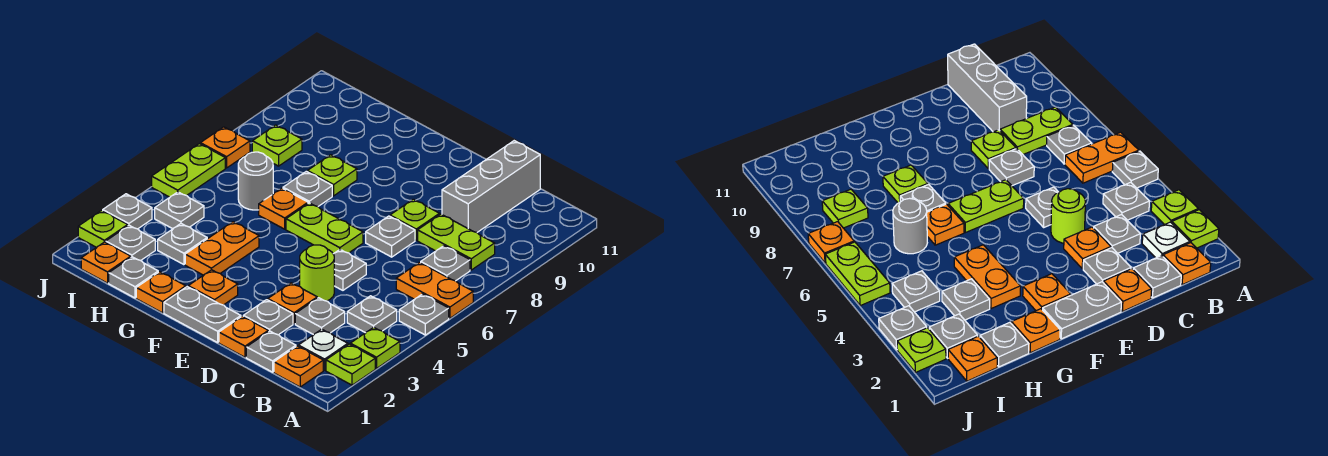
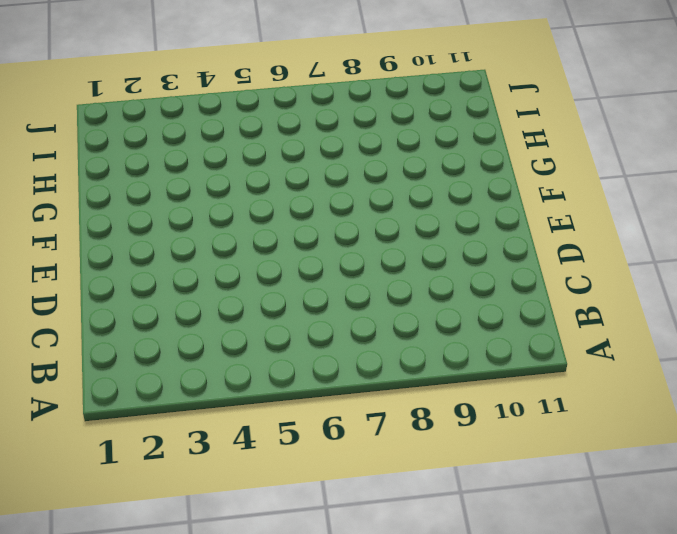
none -> lime 1x1 plate [326,344,375,385]
none -> lime 1x1 plate [350,327,400,368]
none -> grey 1x1 plate [399,294,449,335]
none -> orange 1x2 plate [396,262,473,318]

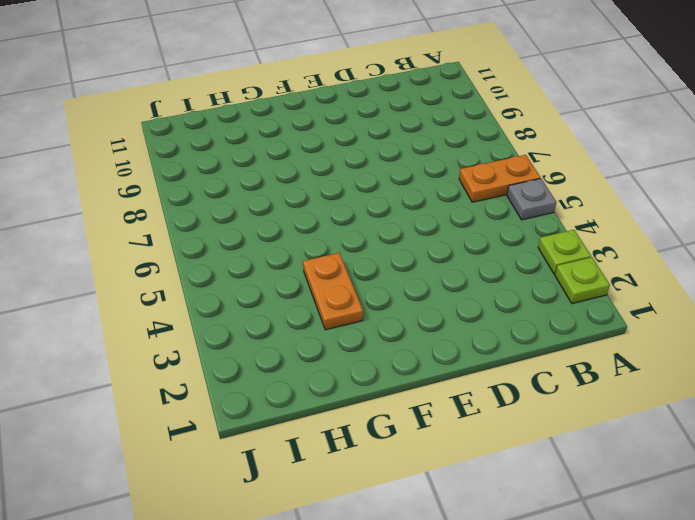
none -> orange 1x1 plate [274,346,323,387]
none -> white 1x1 plate [298,329,348,370]
none -> grey 1x1 plate [347,296,397,333]
none -> grey 1x1 plate [421,246,470,281]

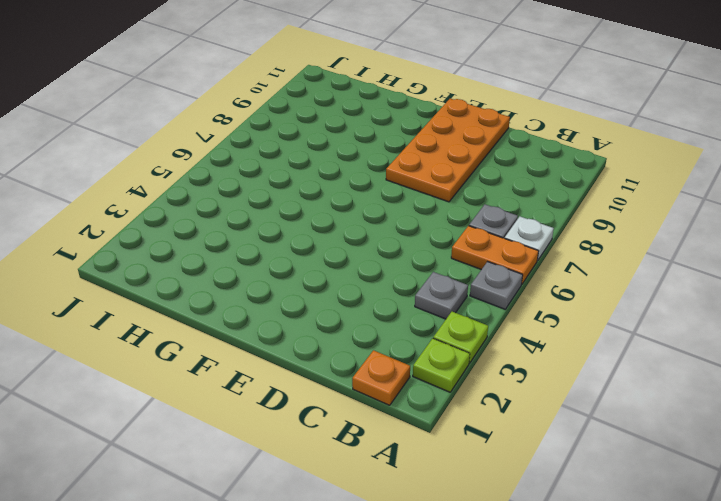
white 1x1 plate [505,217,554,260] -> white 1x1 plate moved to [298,329,348,370]
orange 2x4 plate [386,99,510,202] -> lime 1x1 plate [390,199,440,240]
none -> lime 1x2 plate [418,214,495,270]
none -> grey 1x1 plate [246,331,296,372]
none -> grey 1x1 plate [295,298,345,335]
none -> grey 1x3 brick [442,141,540,232]

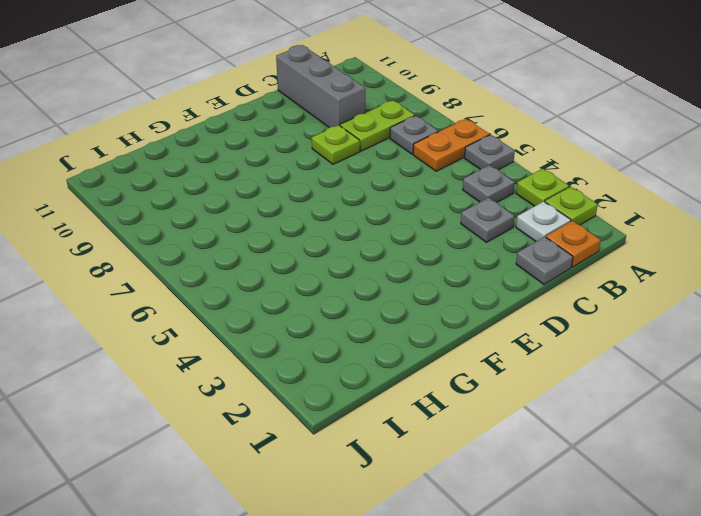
none -> orange 1x1 plate [219,316,268,357]
none -> grey 1x1 plate [243,300,293,335]
none -> orange 1x1 plate [268,283,317,324]
none -> lime 1x1 round brick [300,245,334,301]

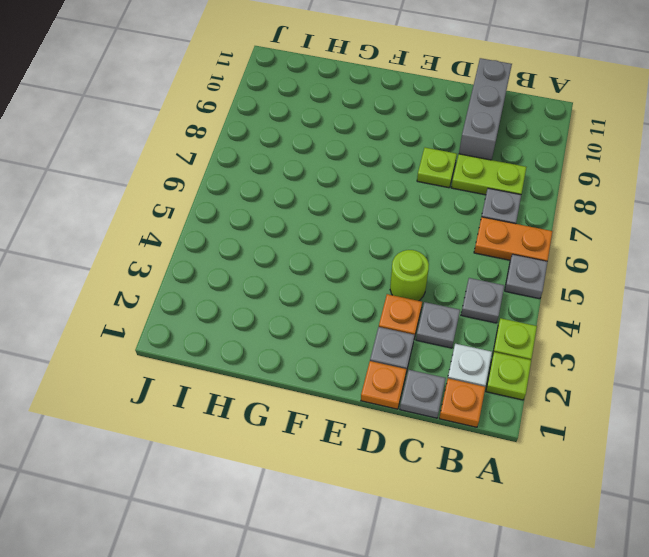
none -> grey 1x1 plate [334,250,366,290]
none -> grey 1x1 plate [366,216,415,257]
none -> grey 1x2 plate [164,287,241,342]
none -> lime 1x2 plate [286,203,363,254]

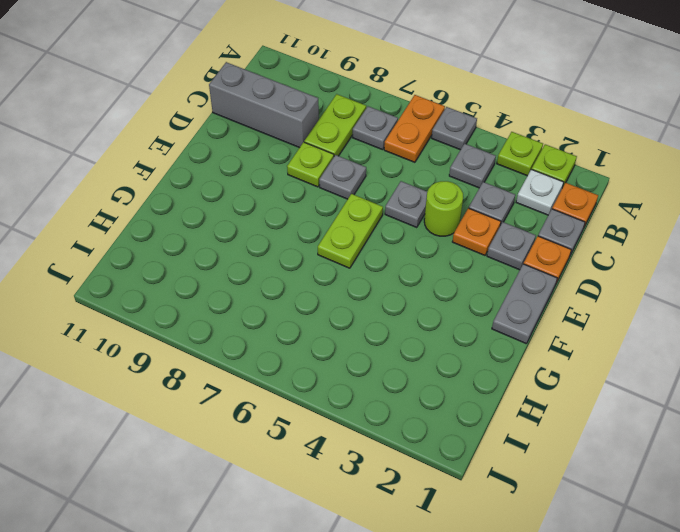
none -> orange 1x1 plate [188,270,238,305]
none -> orange 1x1 plate [136,272,186,313]
none -> orange 1x2 plate [185,222,259,275]
none -> orange 1x1 plate [259,188,308,229]

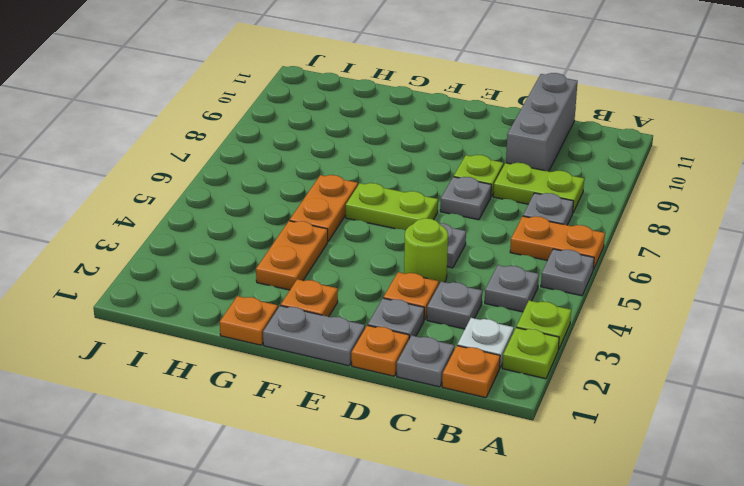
orange 1x2 plate [290,175,358,241] -> orange 1x1 plate [259,188,308,229]
none -> grey 1x1 plate [283,171,332,206]
none -> lime 1x1 plate [307,155,357,196]
none -> grey 1x1 plate [109,257,158,298]
none -> grey 1x1 plate [158,224,207,265]

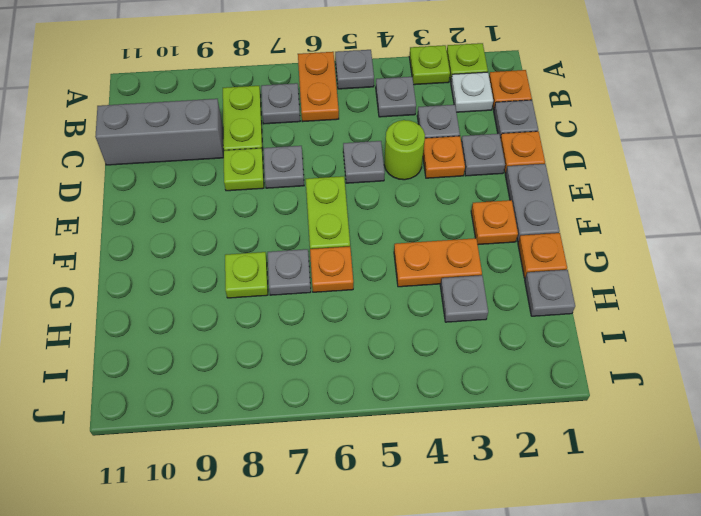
none -> grey 1x1 round brick [238,152,273,210]
none -> orange 1x1 plate [81,242,131,283]
none -> grey 1x1 plate [106,225,155,260]
none -> grey 1x1 plate [155,192,204,229]

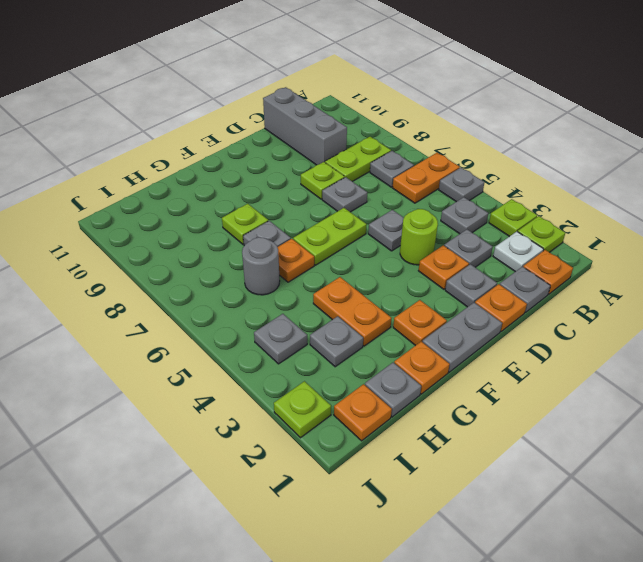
none -> grey 1x1 plate [106,225,155,260]
none -> lime 1x1 plate [252,125,302,166]
none -> grey 1x1 plate [103,194,152,229]
none -> lime 1x2 plate [152,144,225,197]

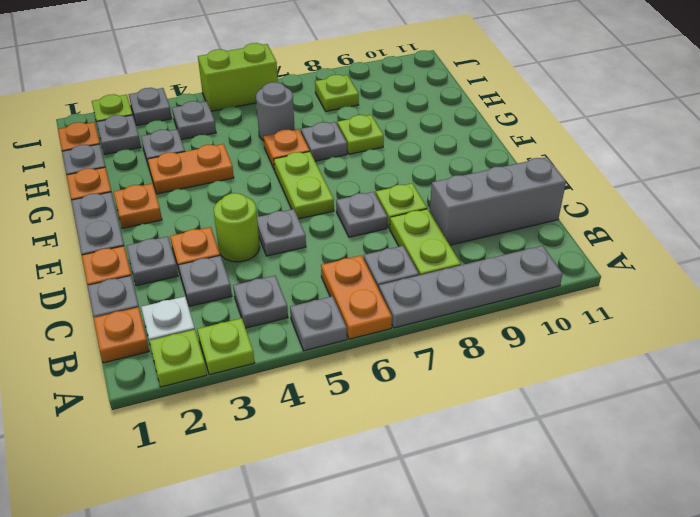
grey 1x4 plate [379,246,563,328] -> none
lime 1x2 brick [198,43,278,111] -> lime 1x2 plate [152,144,225,197]
none -> orange 1x1 plate [200,127,250,168]

